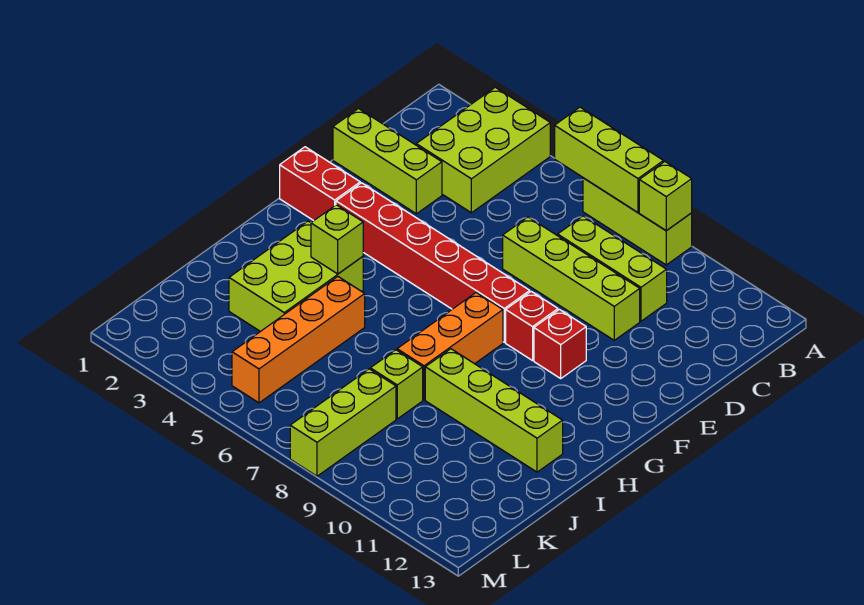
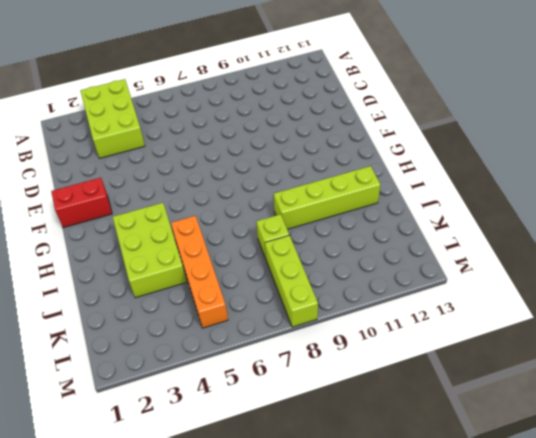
none -> lime 1x3 brick [583,178,692,265]
none -> lime 1x3 brick [558,216,667,321]
none -> lime 1x3 brick [333,109,442,214]

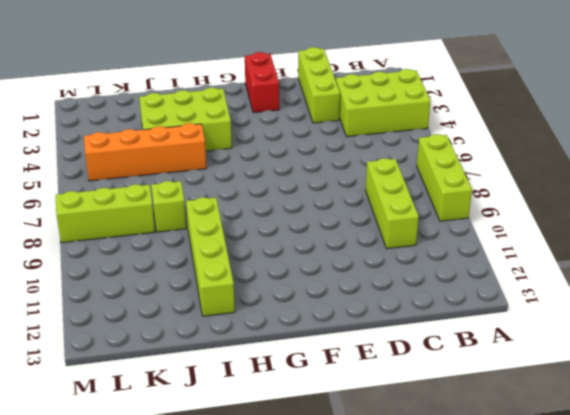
none -> lime 1x4 brick [503,217,640,340]
none -> red 1x6 brick [336,183,530,342]
none -> red 1x1 brick [506,292,558,361]

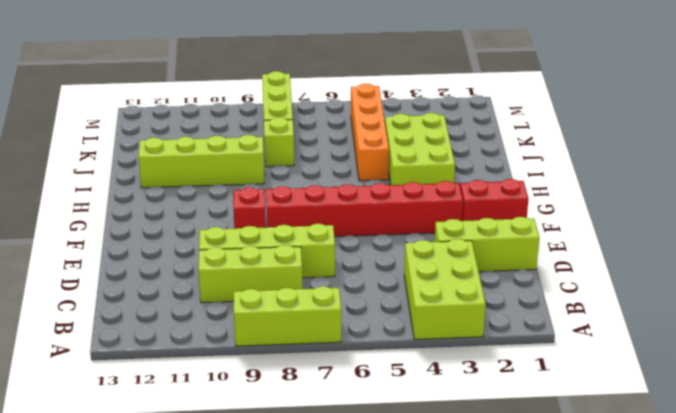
none -> red 1x1 brick [534,310,586,378]
none -> orange 1x3 brick [397,293,503,400]
none -> lime 1x3 brick [555,107,663,212]

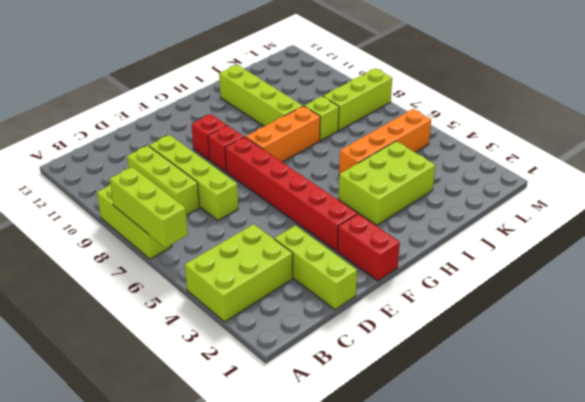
none -> lime 1x1 brick [639,162,692,231]
none -> lime 1x1 brick [311,205,363,274]

